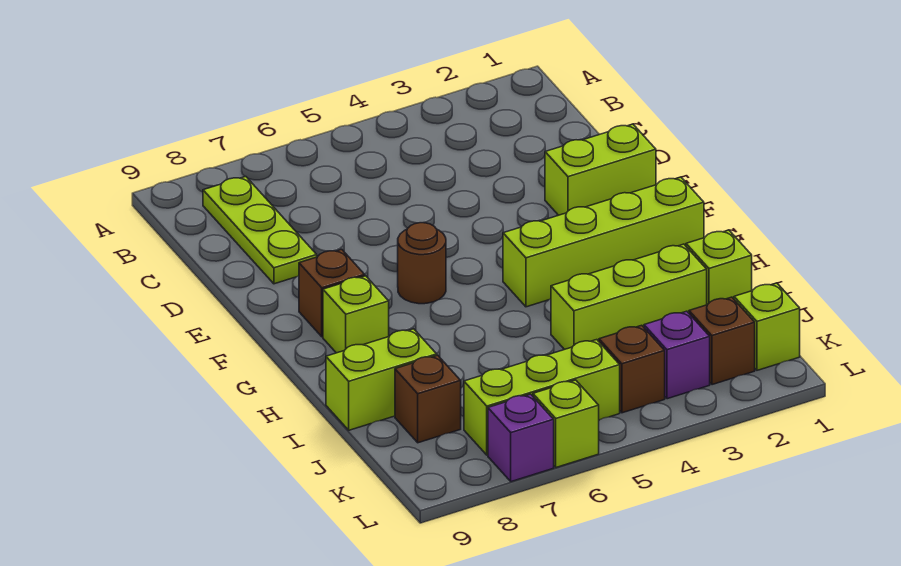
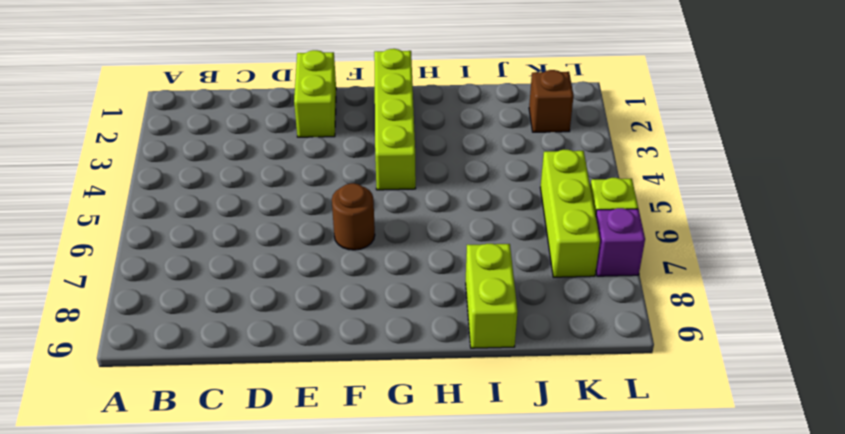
none -> lime 1x3 plate [203,176,317,284]
none -> brown 1x1 brick [299,249,365,337]
none -> lime 1x1 brick [323,276,389,353]

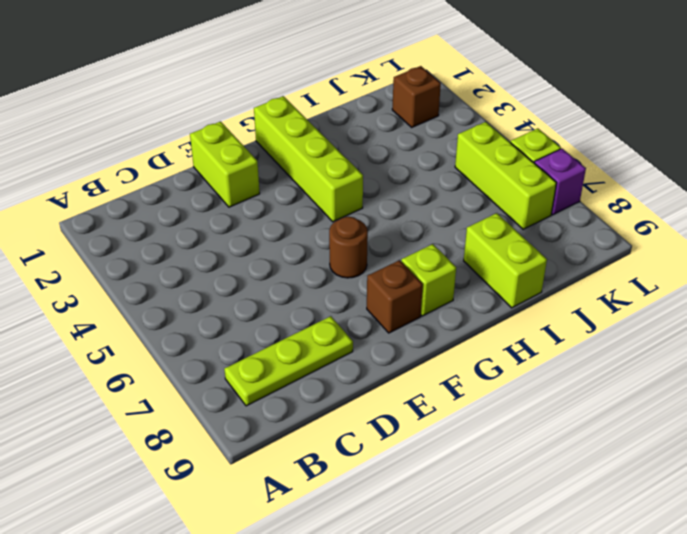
none -> lime 1x1 brick [686,230,752,305]
none -> lime 1x3 brick [551,244,707,350]
none -> brown 1x1 brick [395,355,461,443]

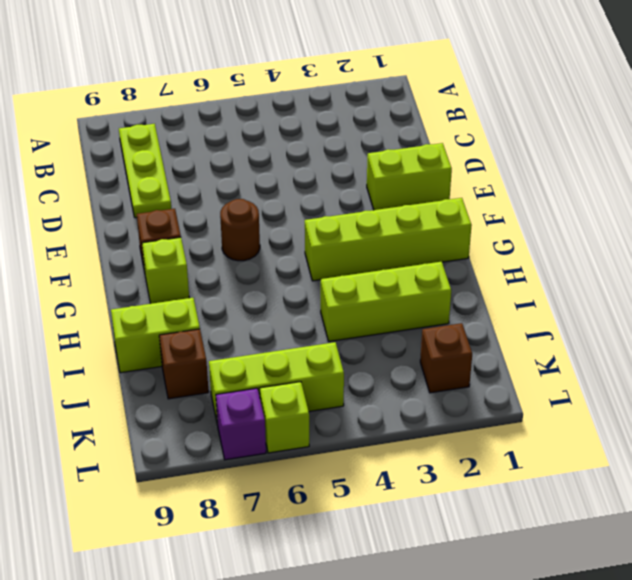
none -> lime 1x1 brick [686,230,752,305]
none -> lime 1x1 brick [734,283,800,370]
none -> purple 1x1 brick [644,311,710,399]

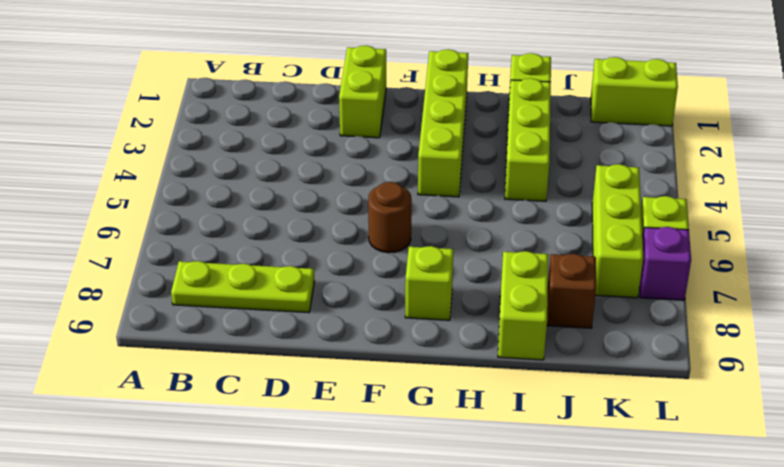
lime 1x2 brick [591,57,678,126] -> lime 1x1 brick [734,283,800,370]
none -> brown 1x1 brick [299,249,365,337]
none -> brown 1x1 brick [689,297,755,385]
none -> purple 1x1 brick [644,311,710,399]

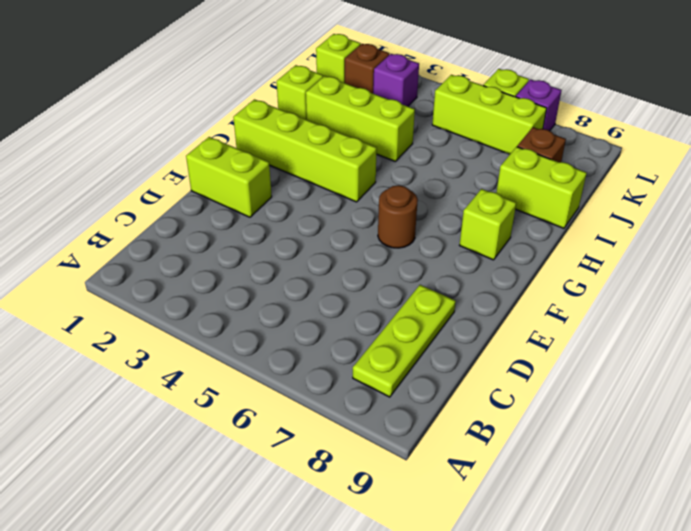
none -> brown 1x1 brick [299,249,365,337]
none -> brown 1x1 brick [599,325,665,413]

